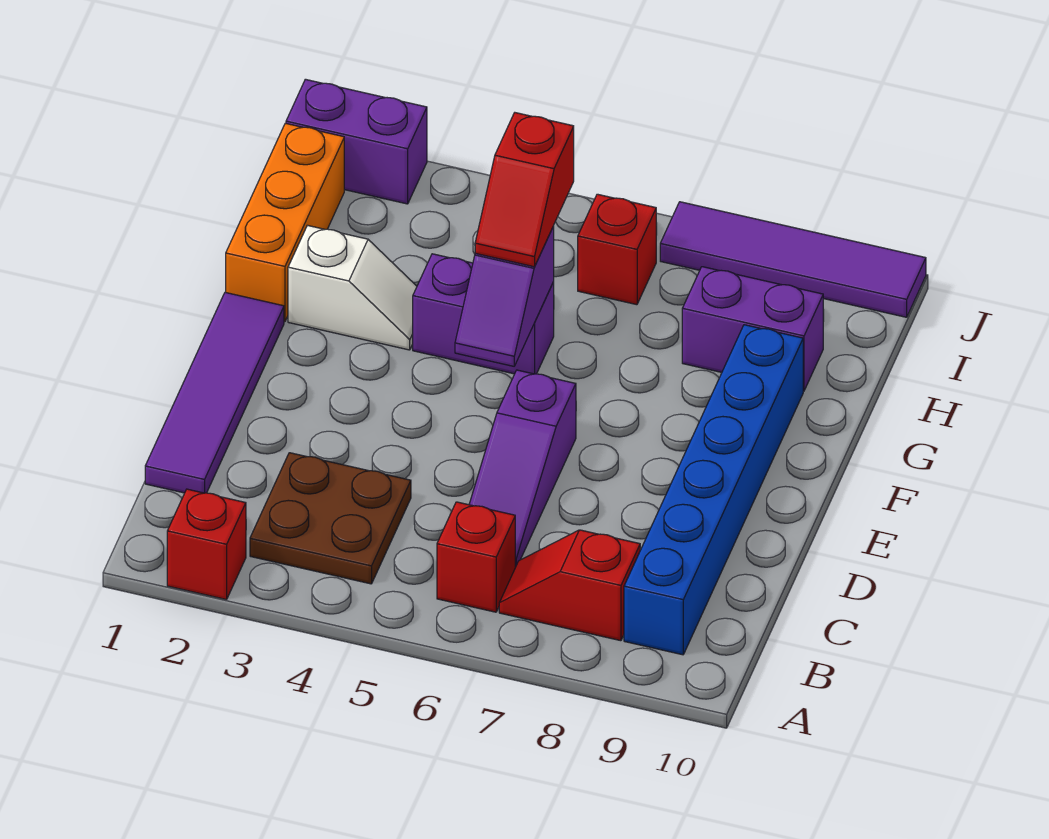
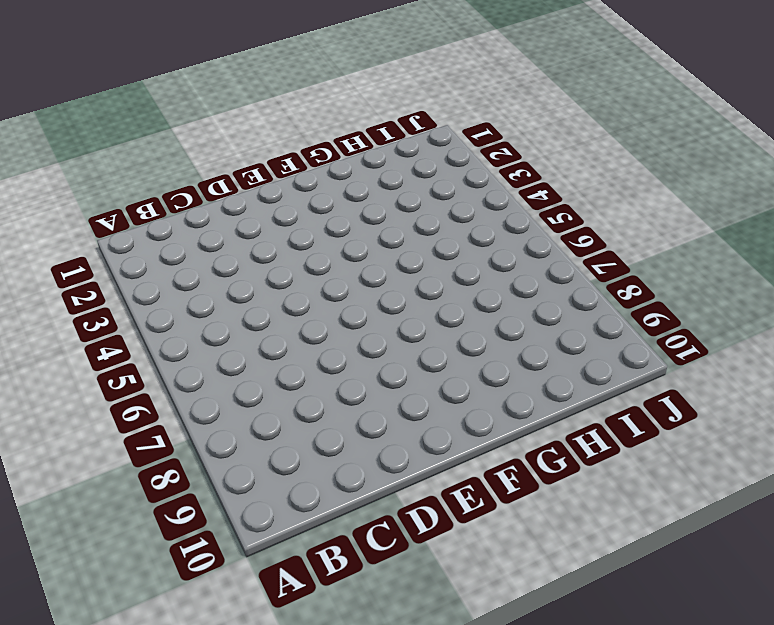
none -> red 1x1 brick [167,489,246,600]
none -> brown 2x2 plate [250,453,411,584]
none -> red 1x1 brick [437,502,515,612]

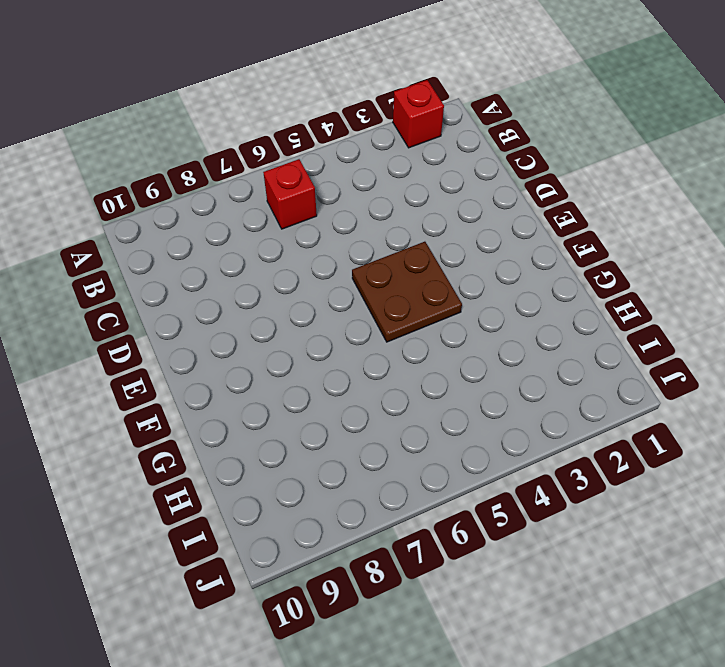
brown 2x2 plate [352,242,462,342] -> brown 2x2 plate moved to [250,453,411,584]
none -> red 1x2 slope [499,530,640,641]
none -> blue 1x6 brick [624,325,803,655]
none -> purple 1x4 tile [145,292,284,493]

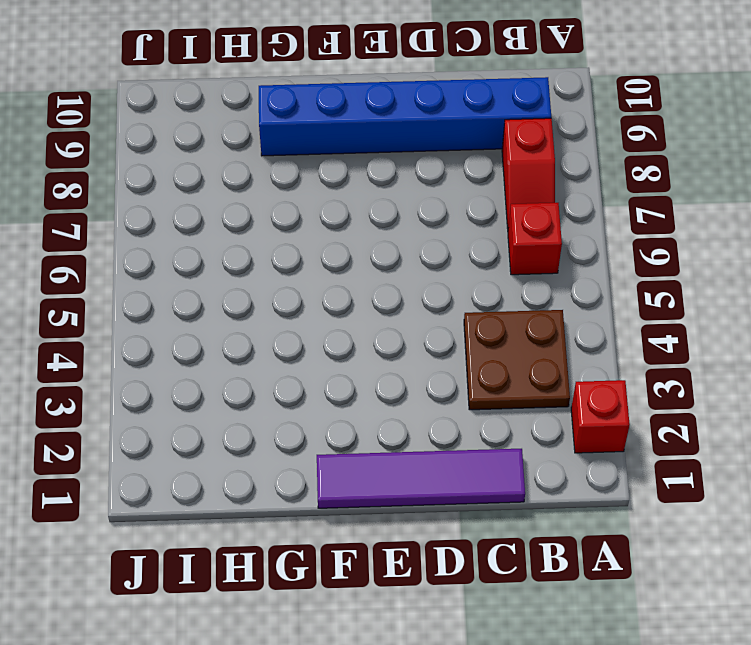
none -> purple 1x3 slope [469,370,576,567]
none -> orange 1x3 brick [226,123,344,322]
none -> white 1x2 slope [288,225,417,350]

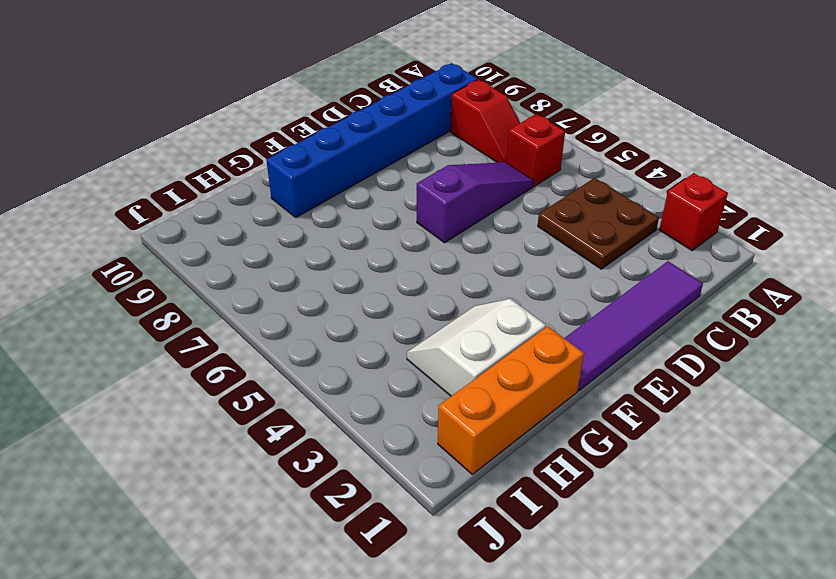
white 2x2 slope [407,299,546,396] -> white 1x2 slope [288,225,417,350]
none -> purple 1x2 brick [413,254,554,374]
none -> purple 1x2 brick [682,267,823,391]
none -> red 1x1 brick [578,194,656,305]

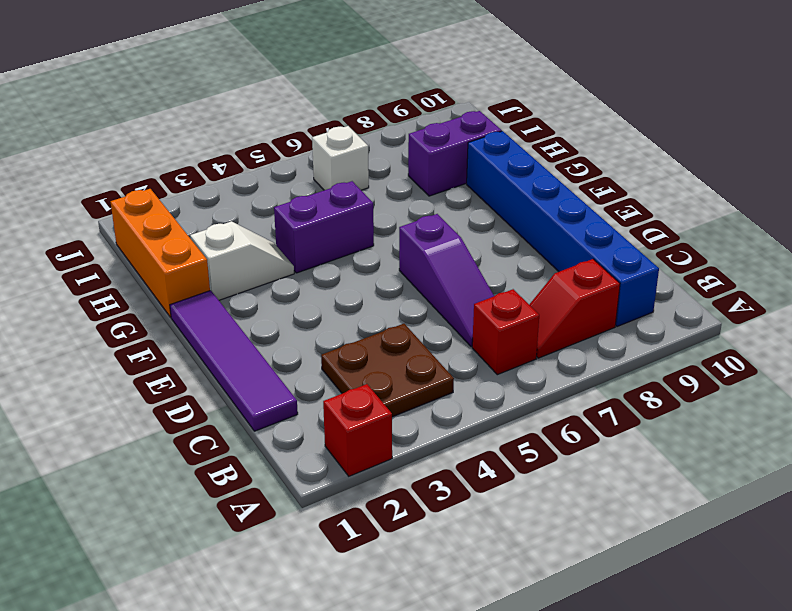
white 1x1 brick [312,126,369,190] -> red 1x1 brick [578,194,656,305]
none -> purple 1x2 brick [286,79,427,204]
none -> purple 1x4 tile [660,202,926,317]
none -> purple 1x2 slope [455,226,554,366]

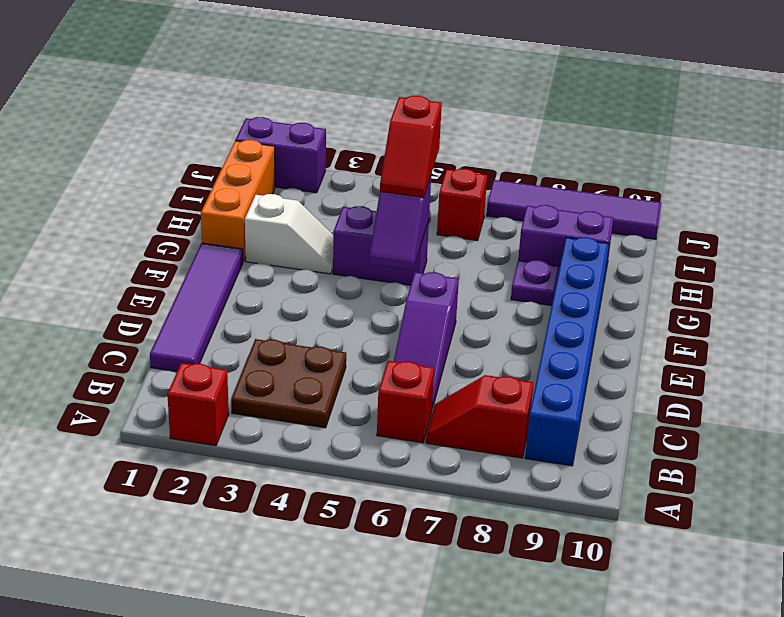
purple 1x1 plate [511,260,560,306] -> none

